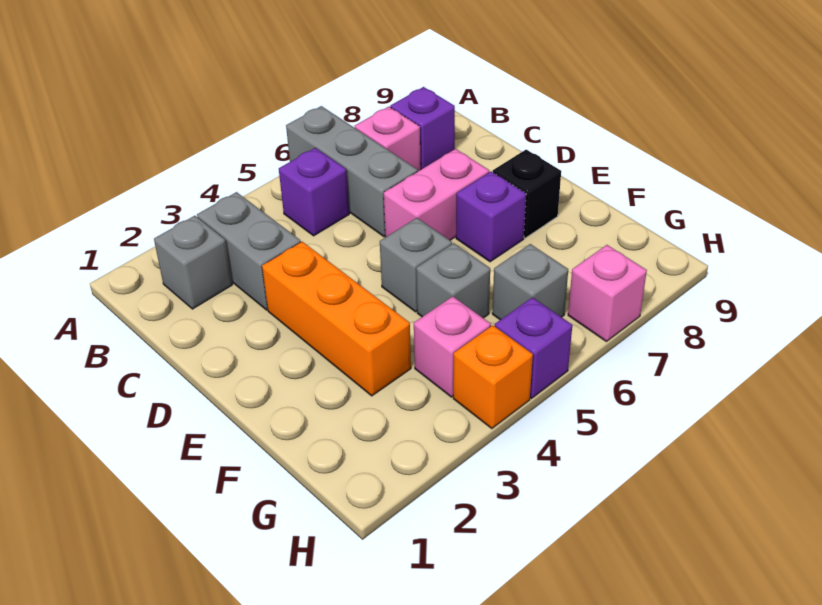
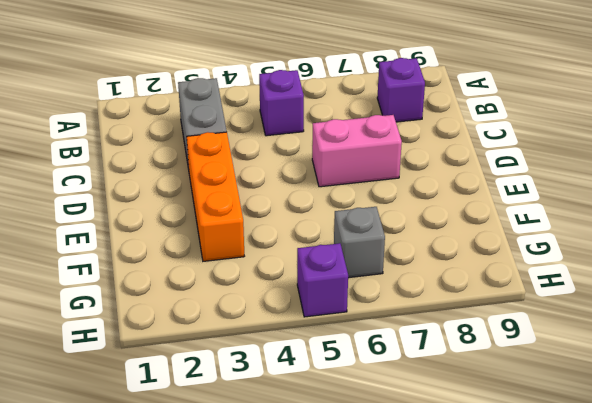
none -> grey 1x3 brick [286,106,418,237]
none -> grey 1x1 brick [154,216,232,309]
none -> pink 1x1 brick [355,107,421,171]

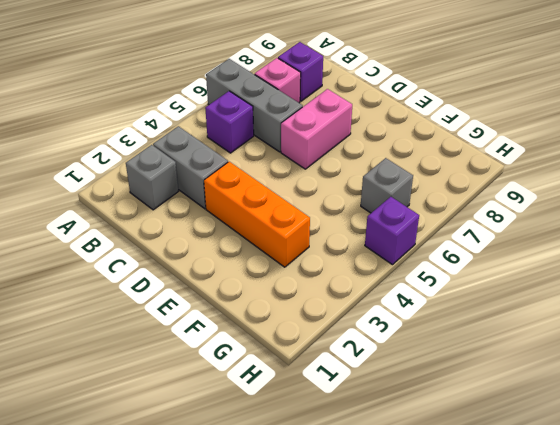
none -> grey 1x1 brick [380,218,452,312]
none -> purple 1x1 brick [456,172,526,262]
none -> black 1x1 brick [493,150,561,238]

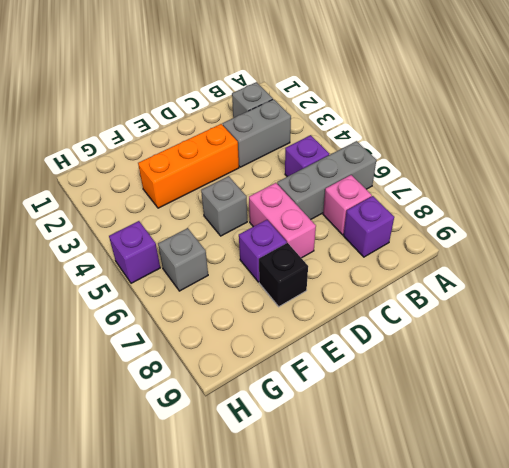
none -> grey 1x1 brick [416,243,490,318]
none -> pink 1x1 brick [414,296,491,397]
none -> orange 1x1 brick [453,325,533,428]

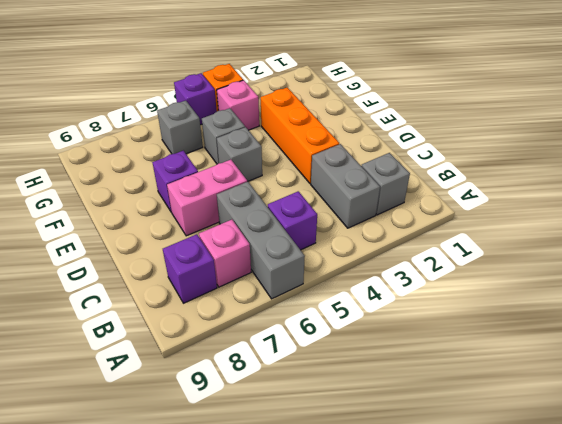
none -> black 1x1 brick [493,150,561,238]
none -> pink 1x1 brick [568,245,647,341]

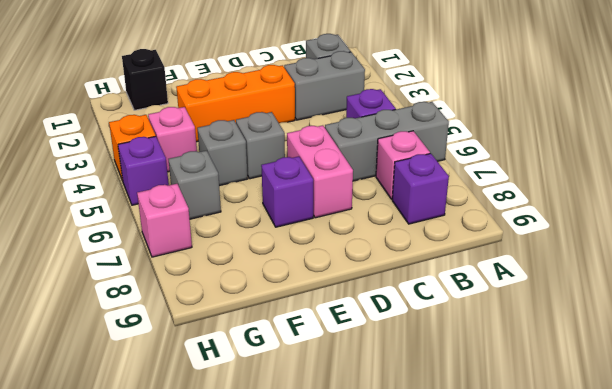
black 1x1 brick [122,49,168,110] -> black 1x1 brick moved to [493,150,561,238]

